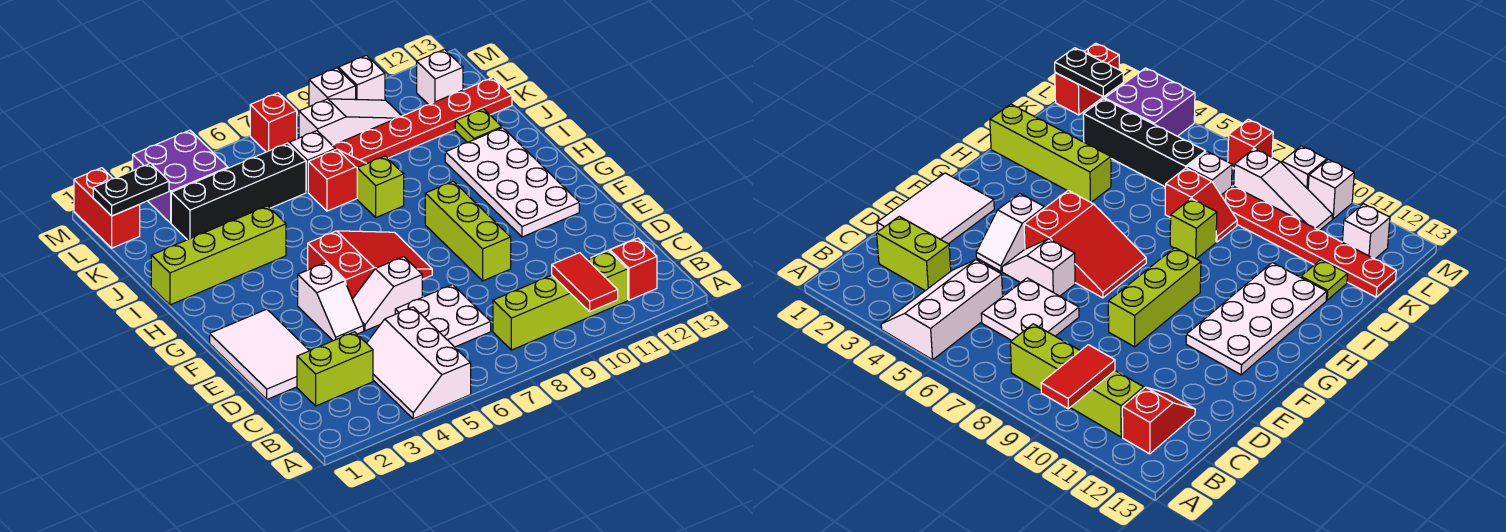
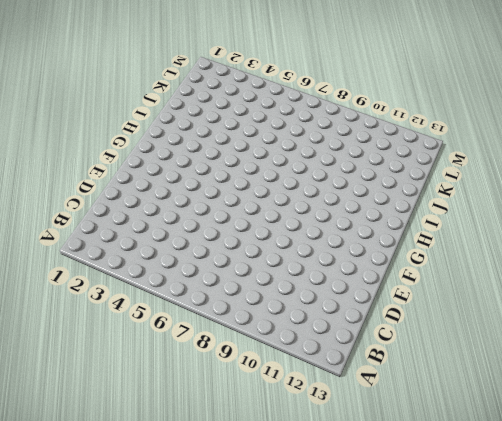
none -> white 2x3 slope [367,307,471,419]
none -> lime 1x4 brick [493,251,628,350]
none -> red 1x2 slope [591,238,657,300]

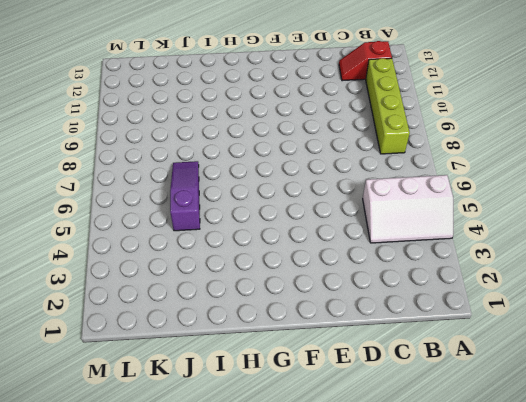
purple 1x3 slope [170,161,200,231] -> red 1x2 slope [308,149,366,211]
none -> lime 1x2 brick [297,332,373,406]
none -> white 2x2 plate [395,285,491,347]
none -> white 2x3 tile [210,309,309,399]

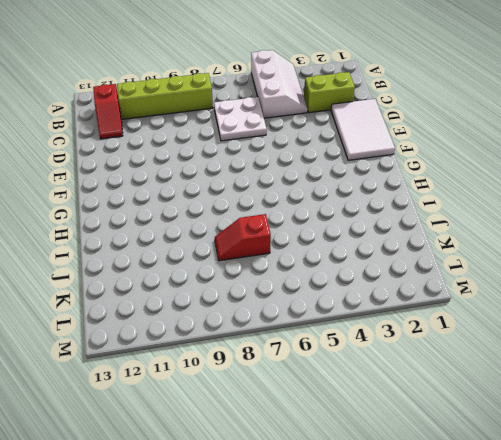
none -> white 1x2 slope [298,263,364,341]
none -> white 1x2 slope [353,257,422,331]
none -> lime 1x3 brick [425,181,511,281]

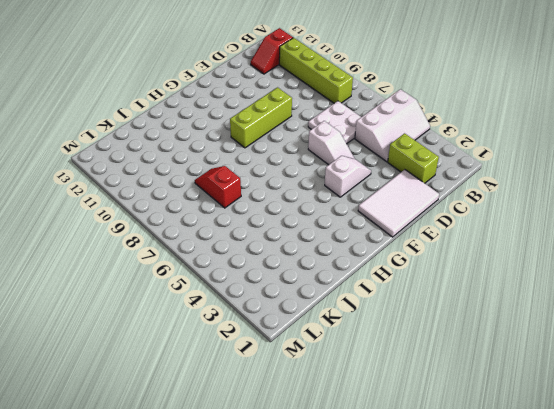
none -> red 2x3 slope [308,231,432,299]
none -> white 2x4 plate [445,128,579,237]
none -> lime 1x4 brick [151,206,286,305]

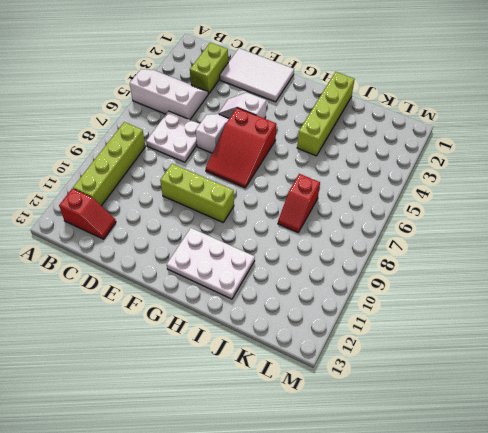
white 2x3 plate [167,228,255,299] -> white 2x4 plate [445,128,579,237]
none -> lime 1x1 brick [357,156,404,217]
none -> lime 1x1 plate [455,109,502,143]
none -> black 1x4 brick [171,143,306,240]

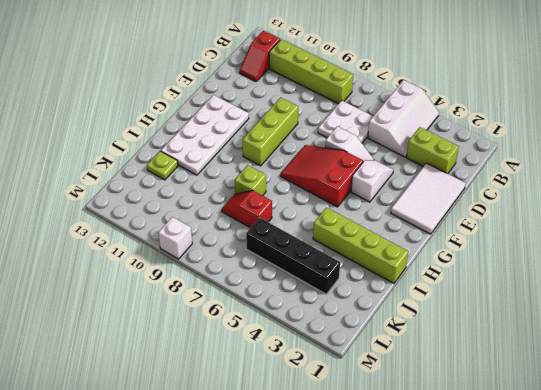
none -> white 1x1 brick [289,131,335,192]
none -> red 1x6 plate [333,77,512,164]
none -> red 1x2 brick [74,168,140,248]

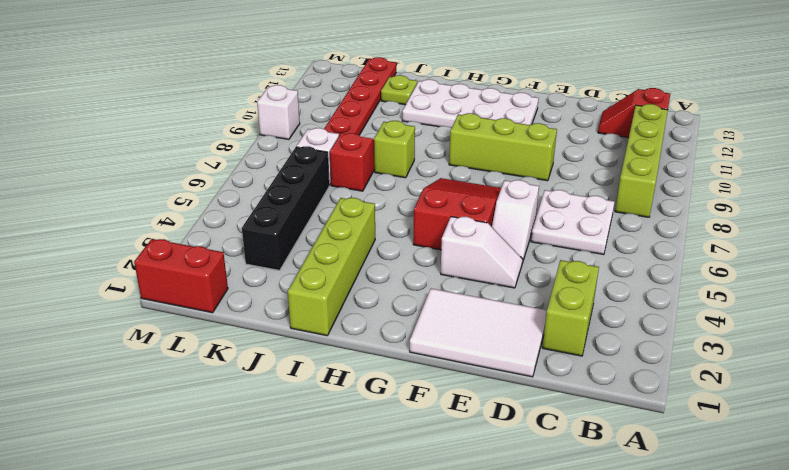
none -> white 2x3 slope [367,307,471,419]
none -> purple 2x2 brick [133,130,228,223]
none -> white 1x3 slope [299,99,401,146]

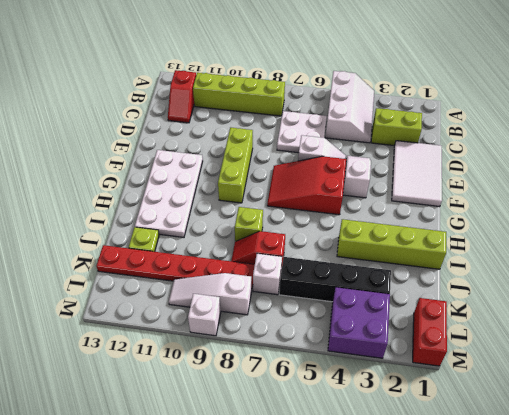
none -> white 1x1 brick [416,49,463,105]
none -> red 1x1 brick [250,93,297,152]
none -> white 1x1 brick [338,55,385,100]

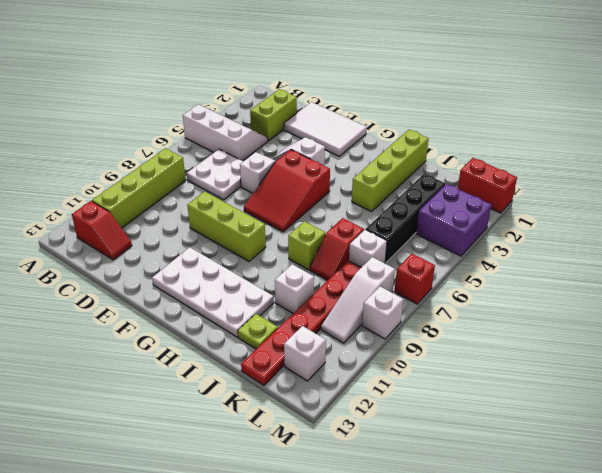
white 1x1 brick [275,264,314,313] -> white 1x1 brick moved to [338,55,385,100]
none -> red 1x2 tile [552,253,618,311]
none -> black 1x2 plate [93,163,169,216]

